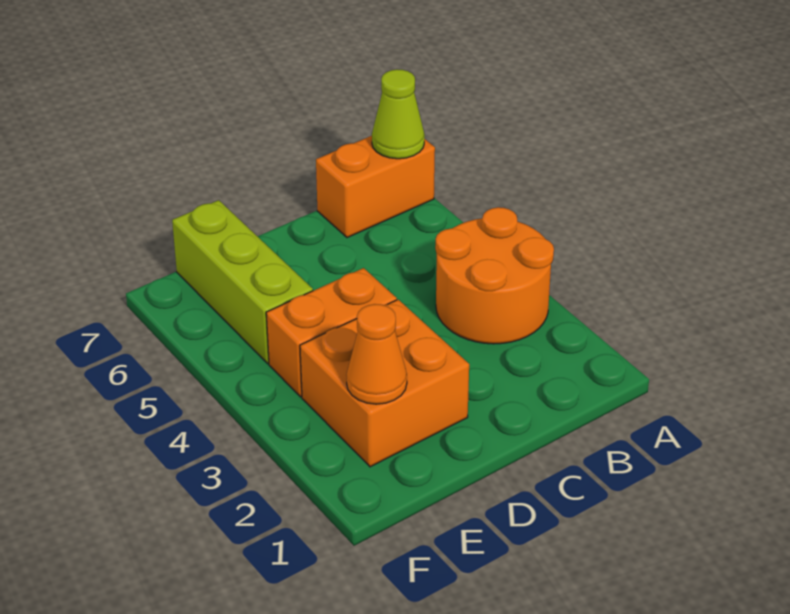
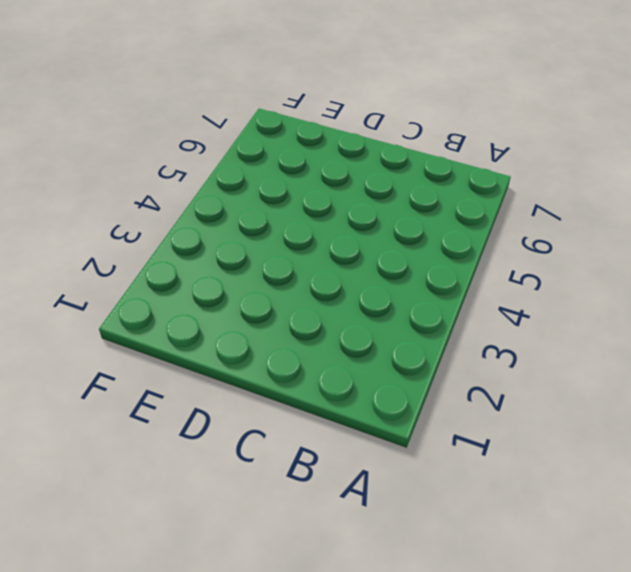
none -> orange 2x2 round brick [435,207,554,344]
none -> orange 1x2 brick [316,136,435,238]

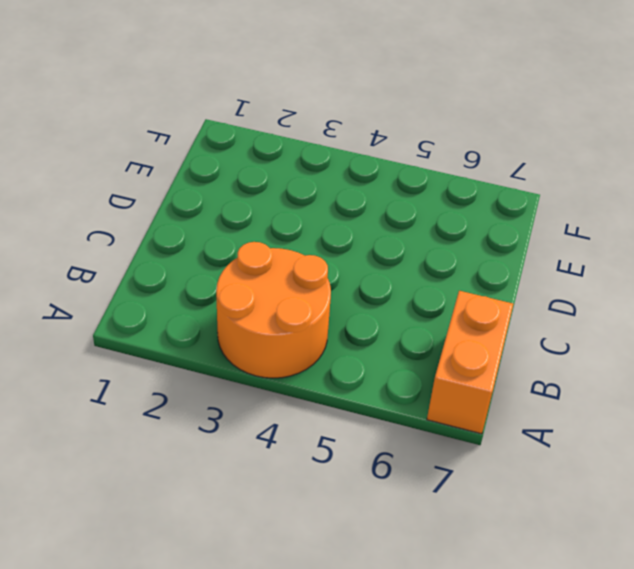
none -> orange 2x2 brick [300,300,469,467]
none -> orange 1x2 brick [266,268,397,397]

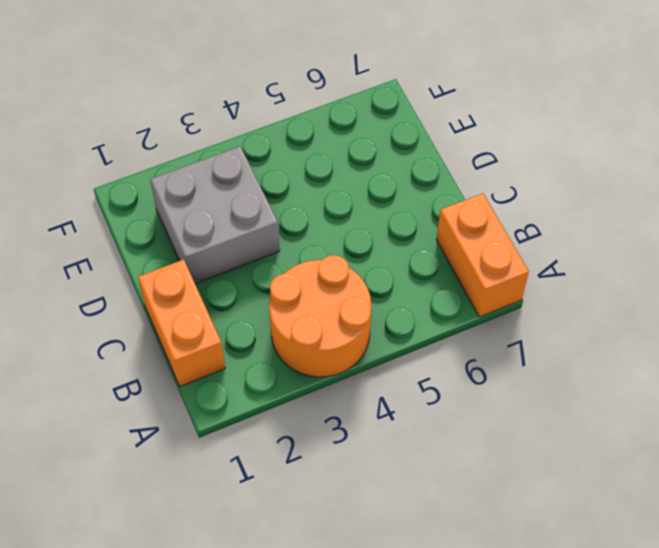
orange 1x2 brick [138,259,225,386] -> orange 1x2 brick moved to [266,268,397,397]
grey 2x2 brick [150,146,280,284] -> orange 2x2 brick [300,300,469,467]
none -> lime 1x3 brick [172,200,313,363]
none -> lime 1x1 cone [372,69,425,159]

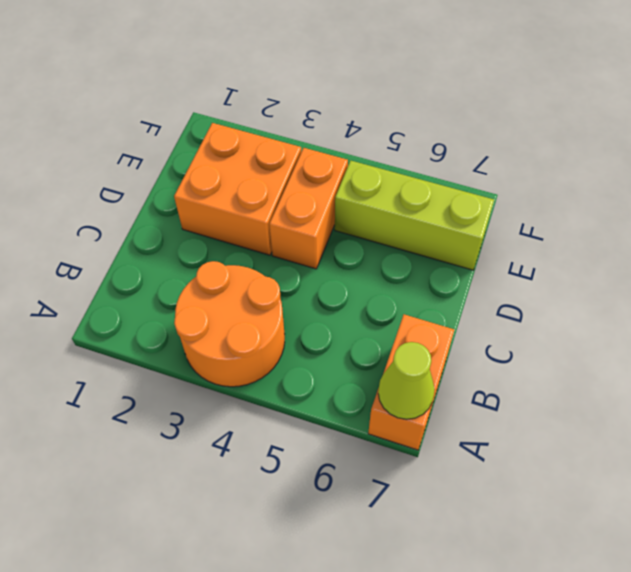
none -> orange 1x1 cone [346,304,407,404]

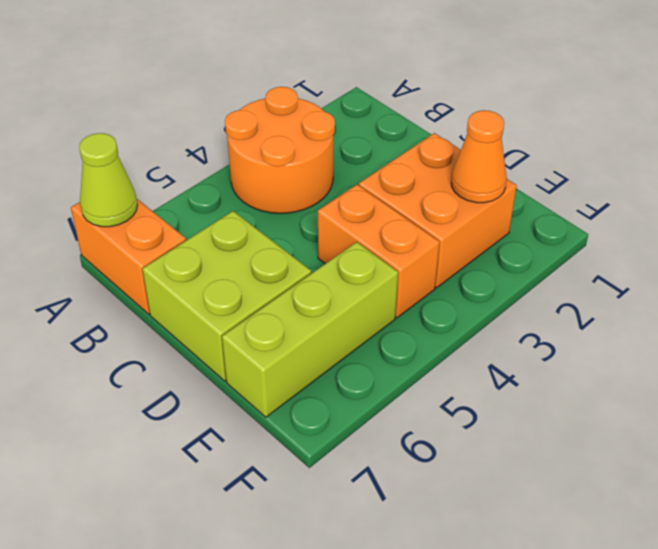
lime 2x2 brick [143,211,311,381] -> none

